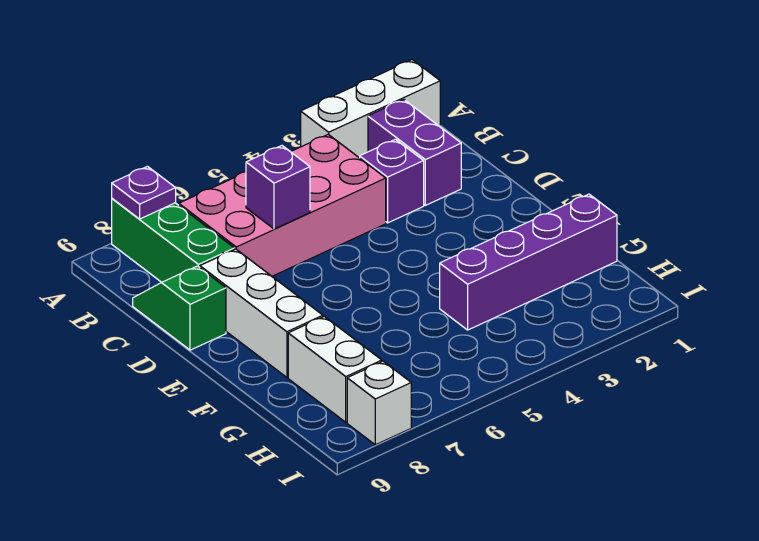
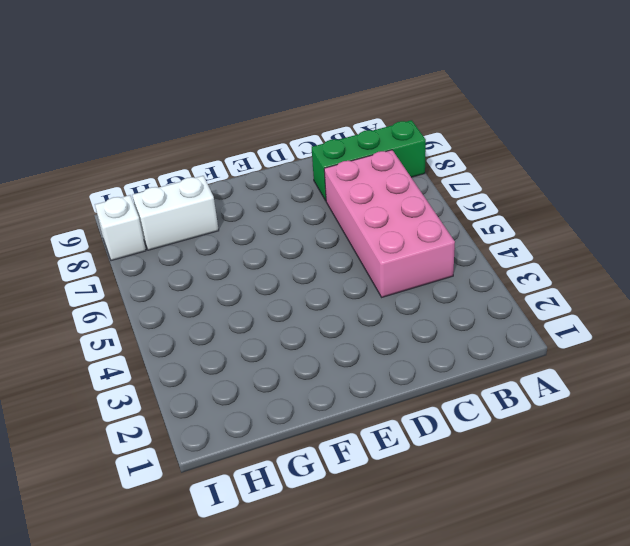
none -> white 1x3 brick [301,60,440,158]
none -> purple 1x2 brick [368,100,461,205]
none -> purple 1x1 brick [360,139,424,223]

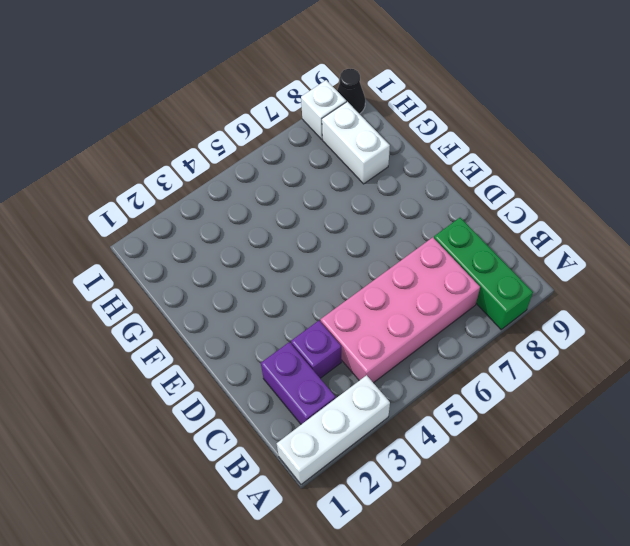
black 1x1 cone [337,69,365,114] -> none
none -> green 1x2 slope [133,266,226,350]
none -> white 1x3 brick [200,249,323,377]
none -> purple 1x4 brick [440,194,617,330]

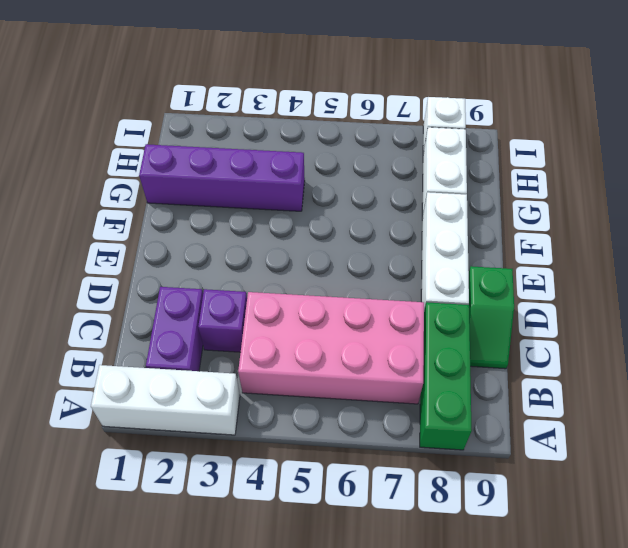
none -> purple 1x1 plate [112,166,176,219]
none -> purple 1x1 brick [246,146,310,229]

